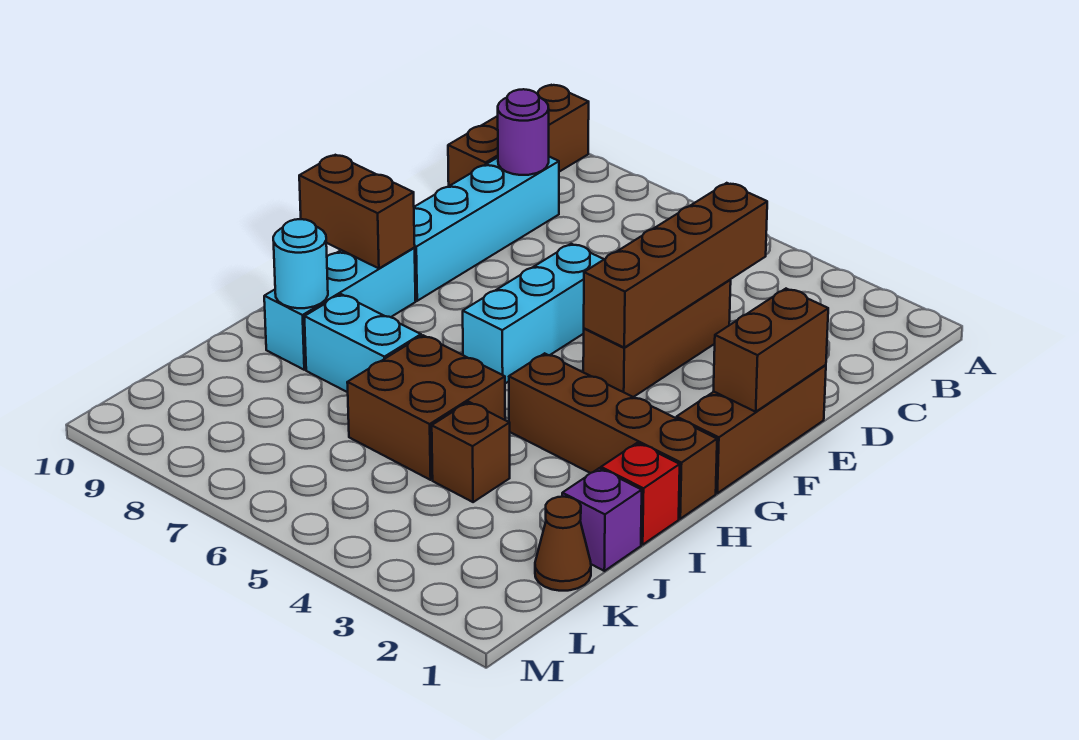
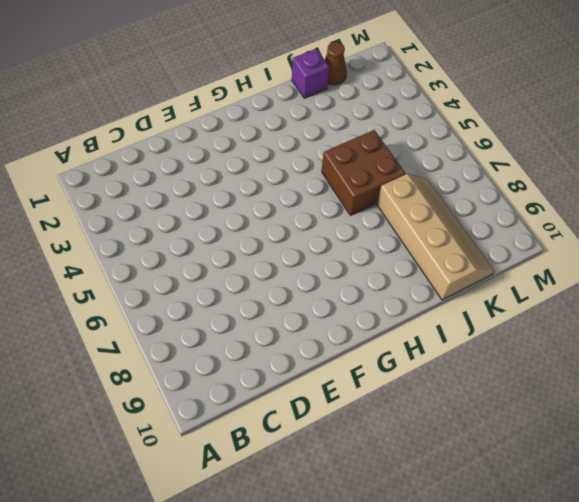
tan 2x4 slope [377,174,494,300] -> none
none -> brown 1x3 brick [448,85,589,186]
none -> cyan 1x4 brick [414,157,559,301]
none -> brown 1x3 brick [583,280,731,397]

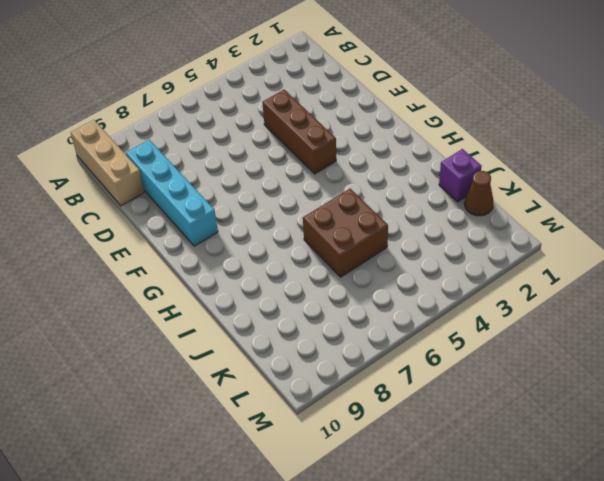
tan 1x3 brick [71,120,144,206] -> brown 1x3 brick [448,85,589,186]
none -> brown 1x3 brick [677,365,826,493]
none -> cyan 1x3 brick [463,244,604,383]
none -> cyan 1x3 brick [264,248,416,370]

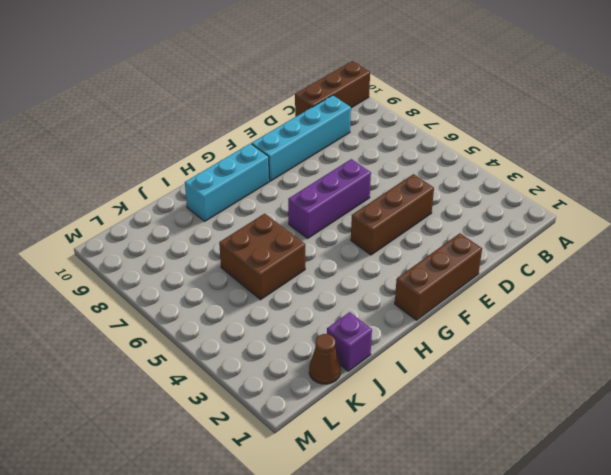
purple 1x3 brick [288,159,371,238] -> cyan 1x3 brick [463,244,604,383]
none -> brown 1x4 brick [509,353,717,519]
none -> red 1x1 brick [601,443,680,545]
none -> cyan 1x2 brick [304,294,421,392]

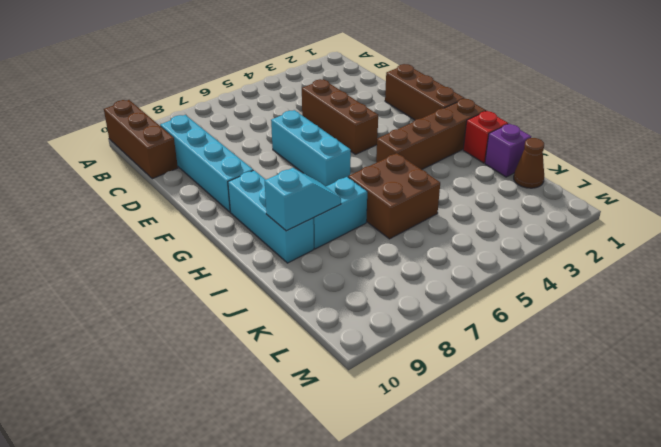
cyan 1x2 slope [265,168,341,231] -> cyan 1x1 round brick [273,219,328,308]
none -> brown 1x1 brick [432,402,510,502]
none -> brown 1x4 brick [584,183,767,347]
none -> purple 1x1 round brick [498,89,549,175]

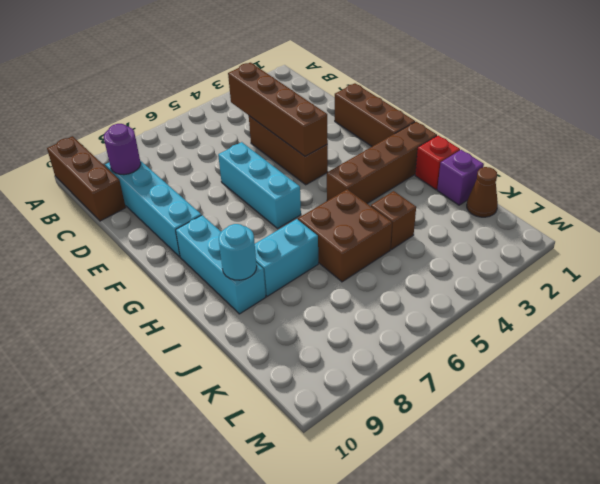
none -> brown 1x2 brick [714,289,828,412]
none -> brown 1x2 brick [299,155,415,268]

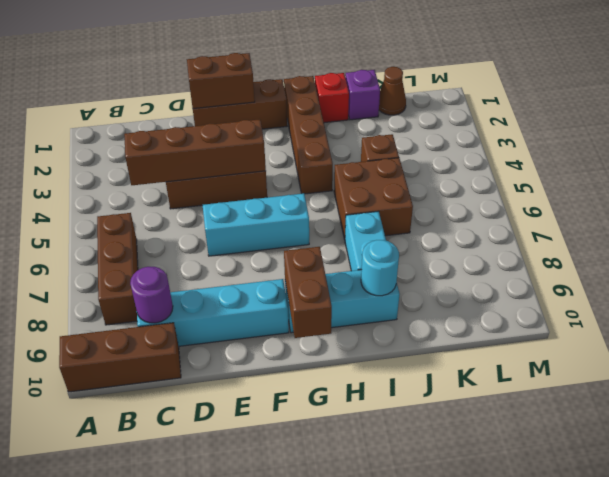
brown 1x3 brick [97,213,138,325] -> none

